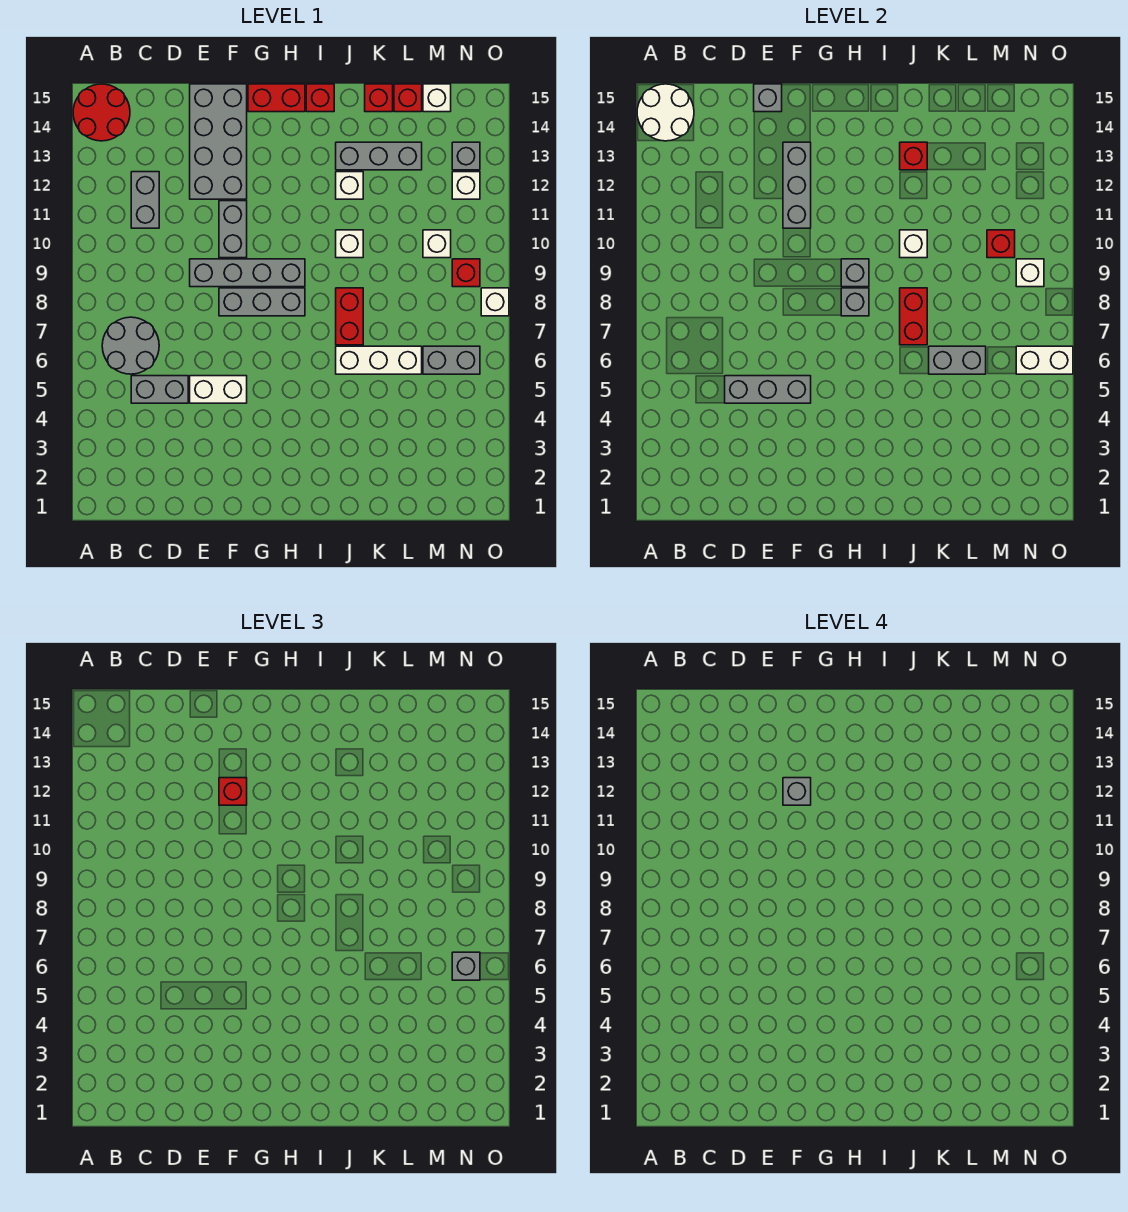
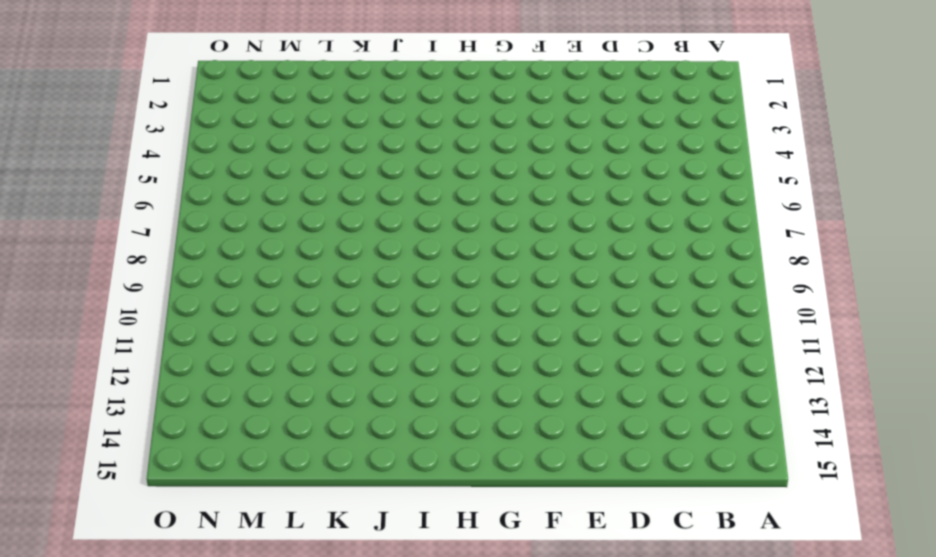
none -> red 2x2 round brick [73,84,130,141]
none -> grey 2x2 round brick [102,317,159,374]
none -> grey 1x2 brick [131,376,188,403]
none -> grey 1x2 brick [131,172,159,228]

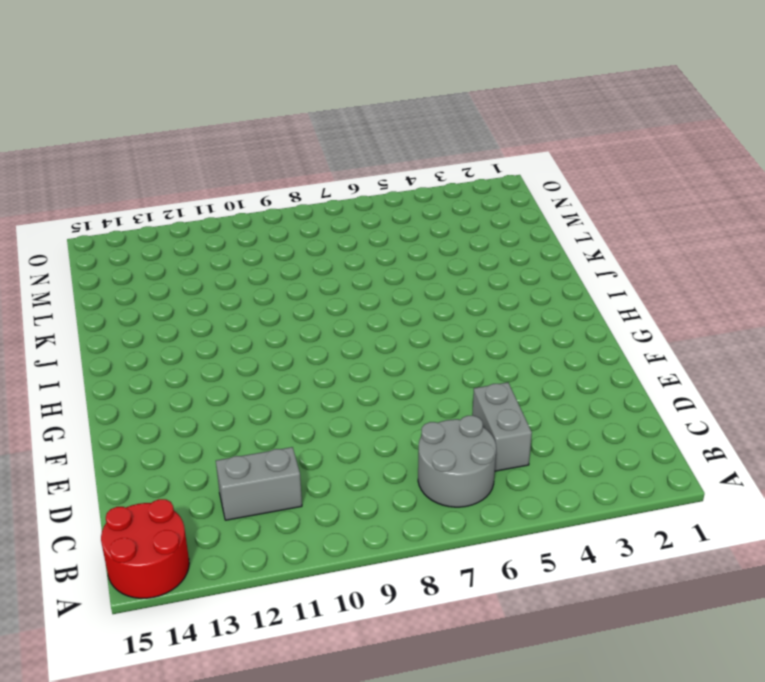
none -> white 1x2 brick [190,376,247,403]
none -> grey 1x4 brick [190,259,305,287]
none -> grey 2x4 brick [190,84,247,199]
none -> grey 1x3 brick [219,288,305,316]

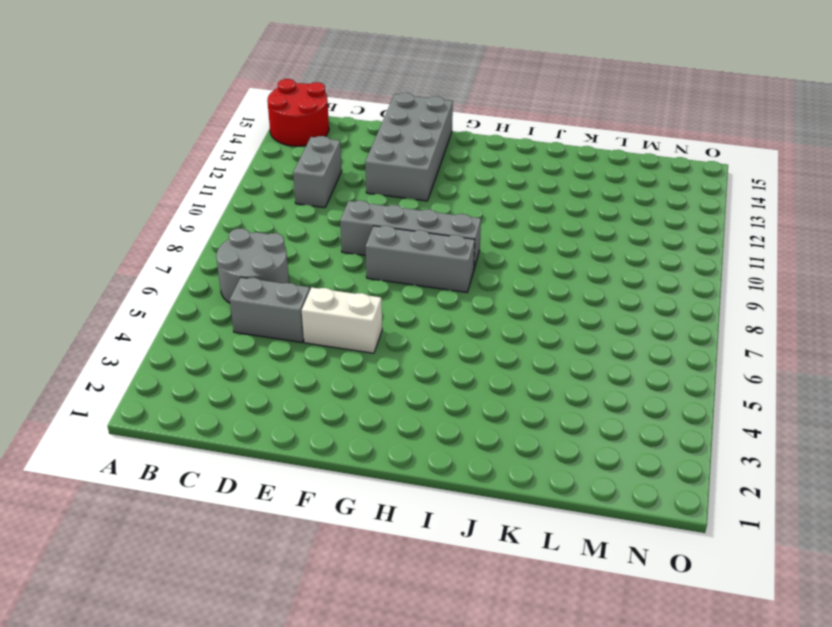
none -> grey 1x2 brick [219,201,247,258]
none -> red 1x2 brick [248,84,305,112]
none -> red 1x1 brick [306,84,334,112]
none -> white 1x3 brick [336,346,422,374]

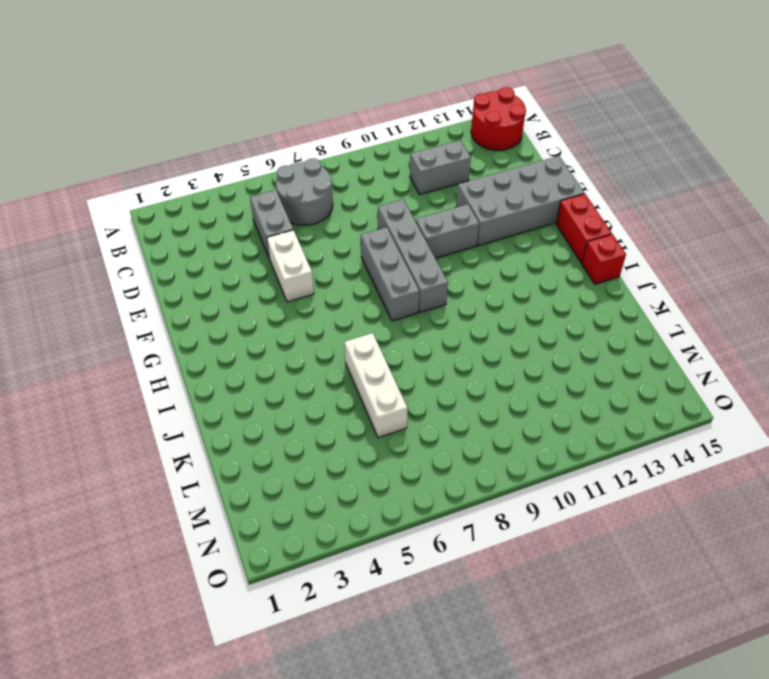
none -> red 1x2 brick [336,288,363,345]
none -> white 1x1 brick [336,230,363,258]
none -> white 1x1 brick [336,172,363,199]
none -> grey 1x3 brick [336,142,422,170]

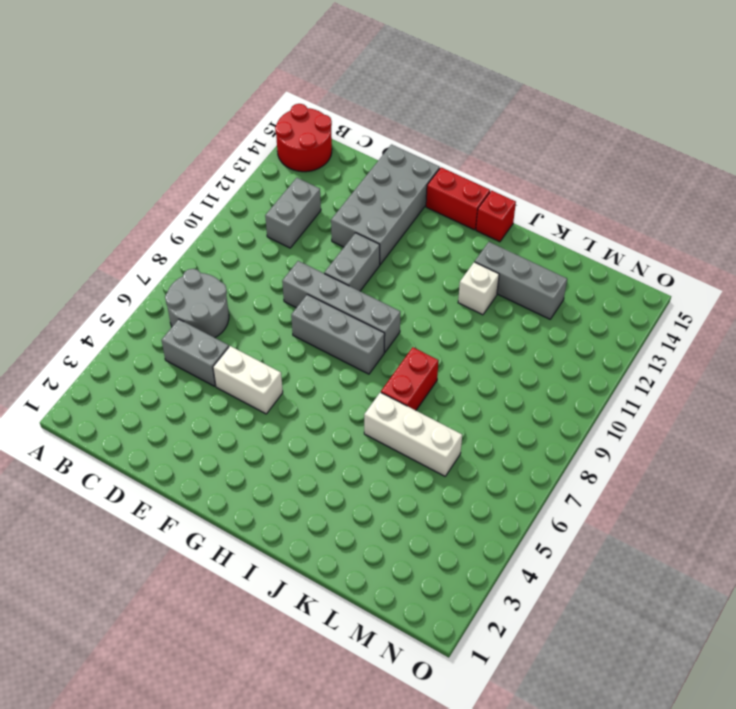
none -> white 1x1 brick [336,230,363,258]
none -> red 1x1 brick [365,84,393,112]
none -> red 1x1 brick [394,84,422,112]
none -> grey 1x2 brick [423,346,480,374]

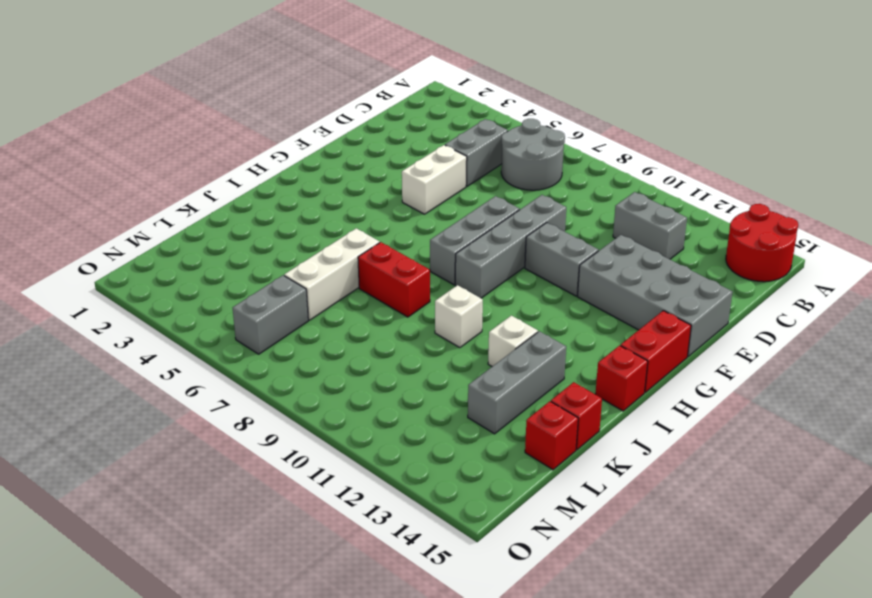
none -> white 1x1 brick [423,230,451,258]
none -> white 1x1 brick [423,84,451,112]
none -> red 1x1 brick [452,259,480,287]
none -> white 1x1 brick [452,172,480,199]

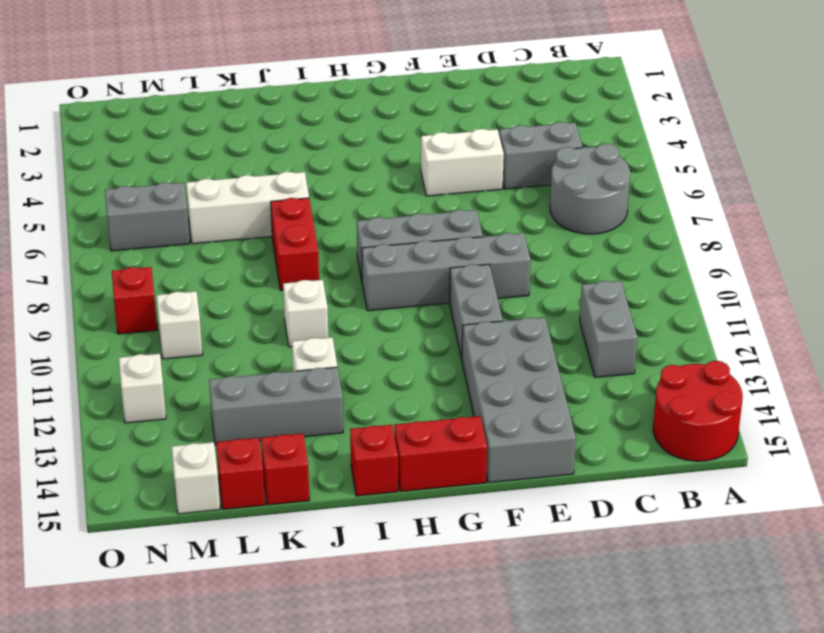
none -> grey 1x1 brick [452,142,480,170]
none -> white 1x1 brick [481,288,509,316]
none -> white 2x2 round brick [637,84,694,141]
none -> grey 1x3 brick [725,376,811,403]

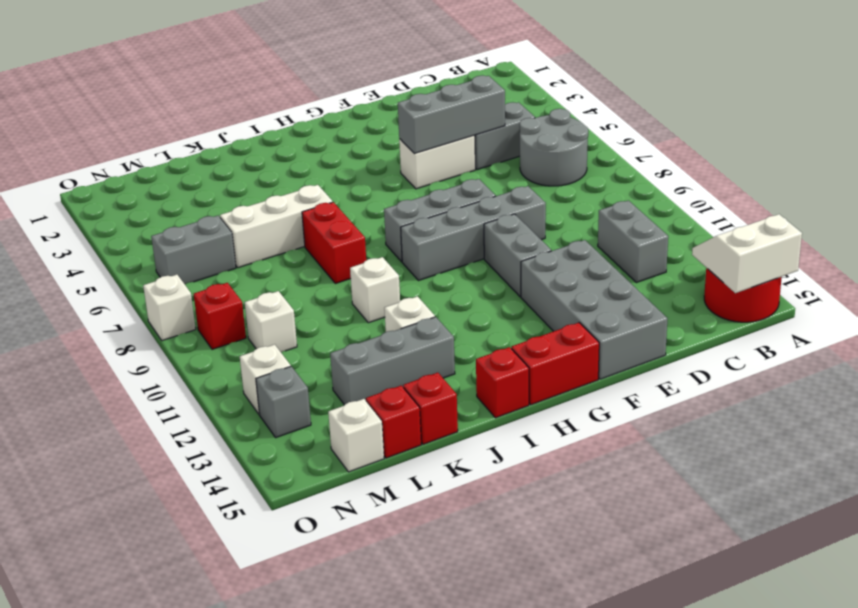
white 2x2 slope [692,214,802,293] -> white 2x2 round brick [637,84,694,141]
none -> grey 1x1 brick [754,84,782,112]
none -> grey 1x3 brick [783,142,811,228]
none -> grey 1x1 brick [841,288,869,316]
none -> grey 1x1 brick [841,259,869,287]

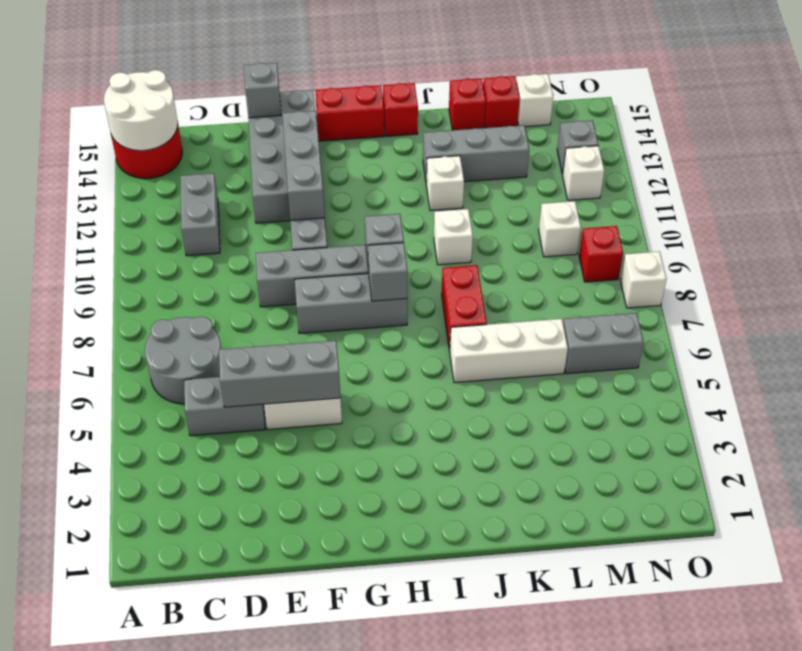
none -> red 1x2 brick [900,288,927,345]
none -> white 1x1 brick [900,230,927,258]
none -> red 1x1 brick [900,142,927,170]
none -> grey 1x2 brick [929,346,986,374]

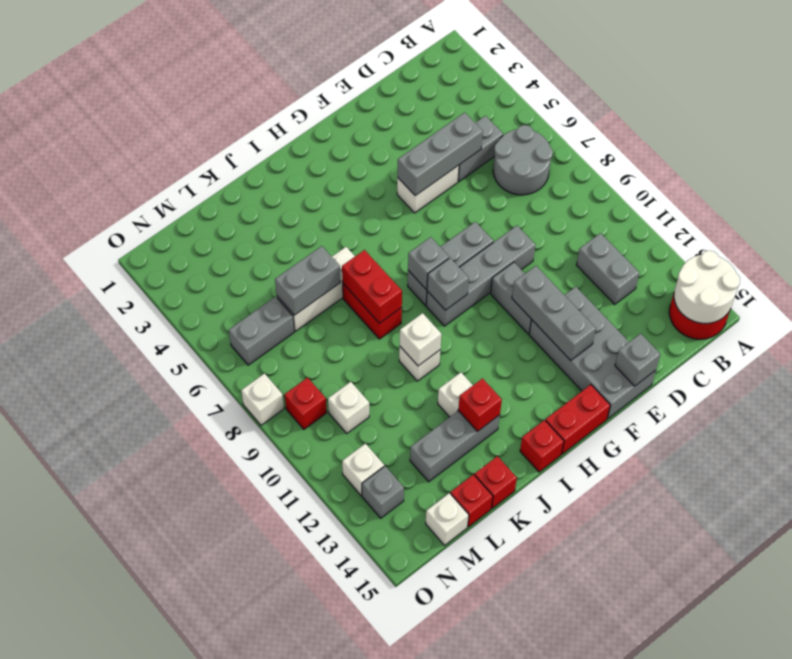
none -> red 1x1 brick [987,230,1015,258]
none -> white 1x2 brick [1016,346,1073,374]
none -> white 1x1 brick [1016,259,1044,287]
none -> red 1x1 brick [219,778,247,805]

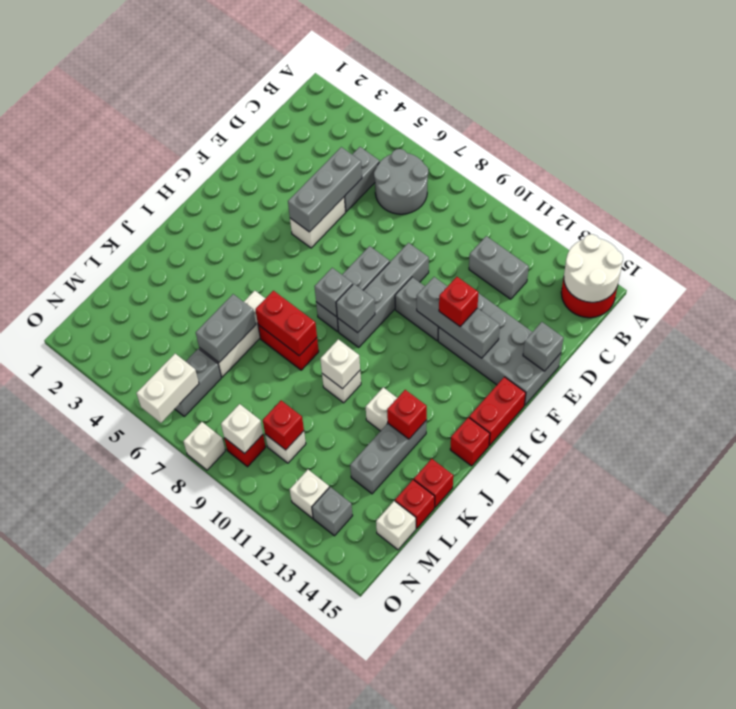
none -> grey 1x1 brick [452,952,480,980]
none -> grey 1x1 brick [783,778,811,805]

